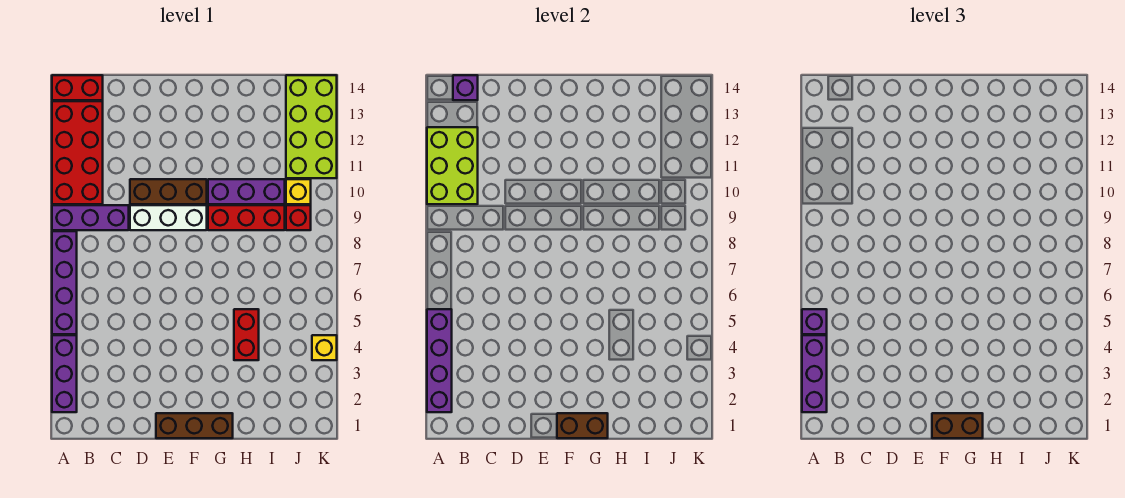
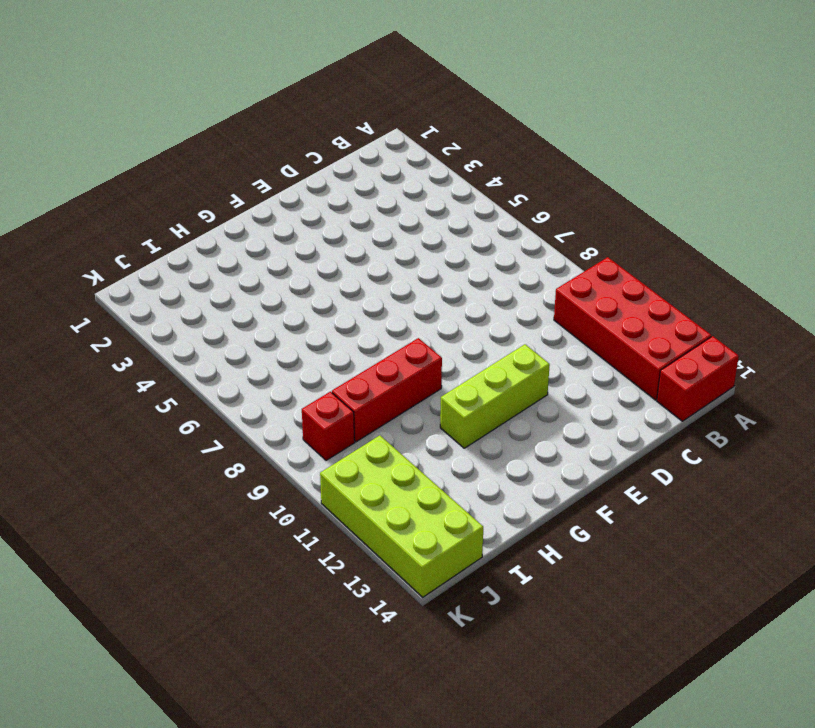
lime 1x3 brick [440,344,550,448] -> none
none -> purple 1x3 brick [52,335,77,412]
none -> purple 1x4 brick [52,231,77,334]
none -> purple 1x3 brick [52,205,129,230]

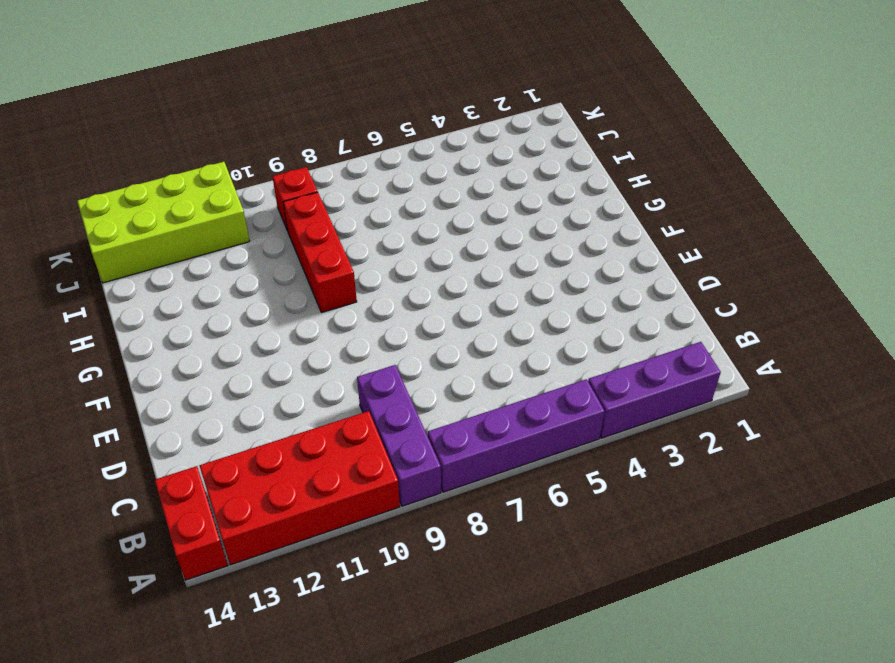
none -> white 1x3 brick [130,205,207,230]
none -> brown 1x3 brick [130,179,207,204]
none -> brown 1x3 brick [156,413,233,438]

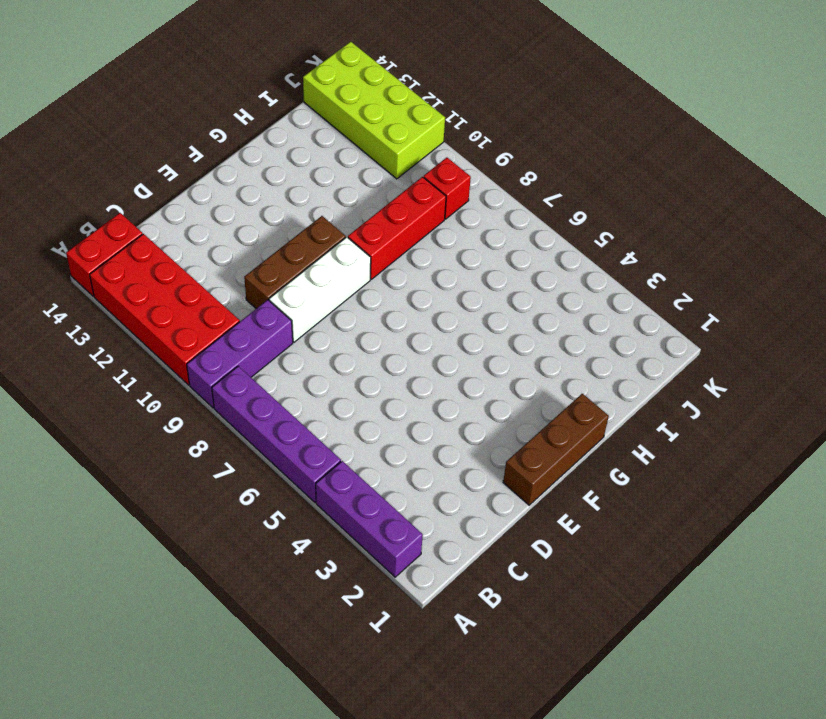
none -> purple 1x3 brick [208,179,285,204]
none -> red 1x2 brick [234,309,259,360]
none -> yellow 1x1 brick [286,179,311,204]

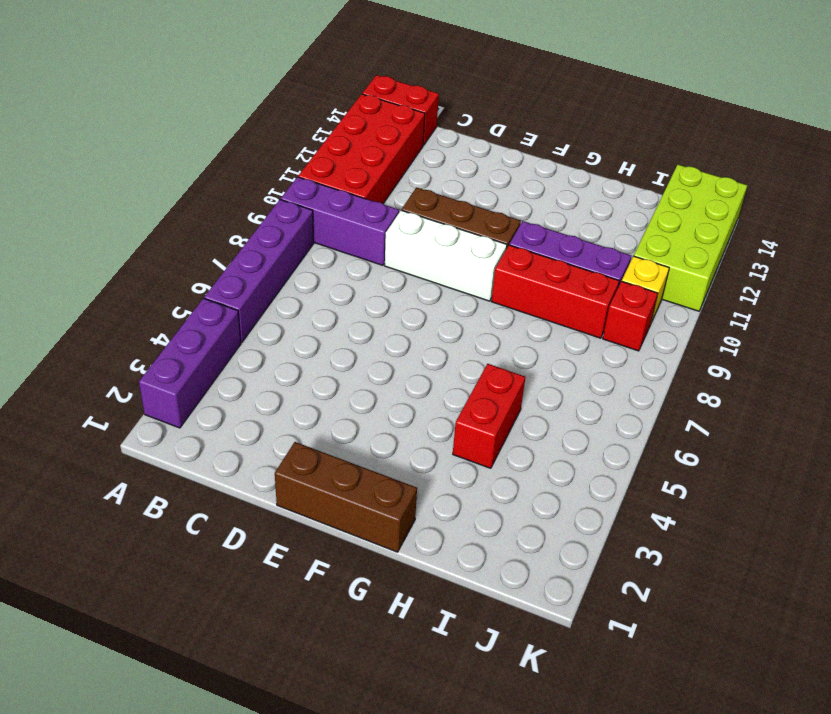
none -> yellow 1x1 brick [312,335,337,360]
none -> purple 1x4 brick [427,309,452,412]
none -> lime 2x3 brick [427,127,478,204]

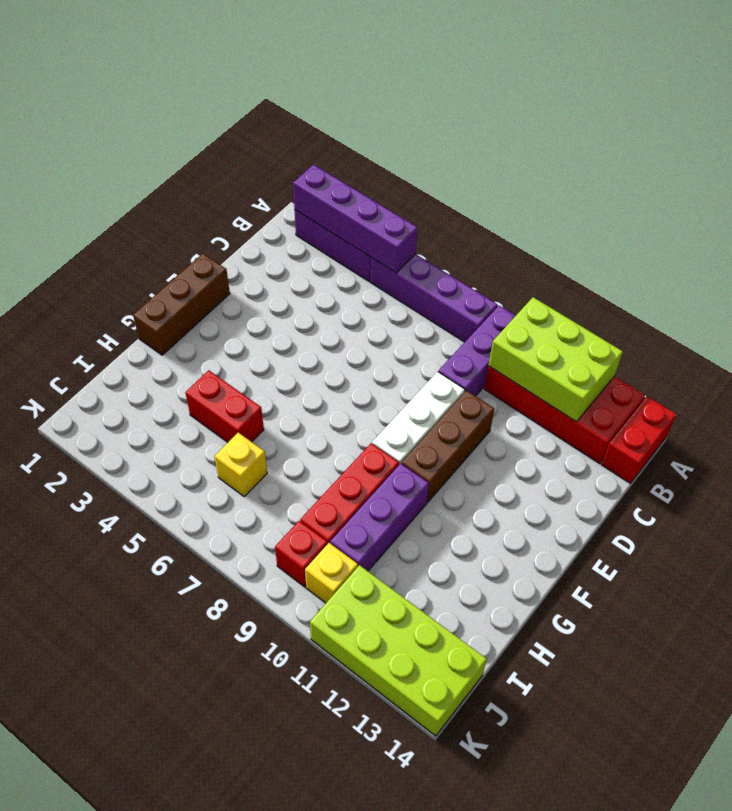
yellow 1x1 brick [215,433,267,496] -> yellow 1x1 brick moved to [312,335,337,360]
none -> purple 1x1 brick [453,75,478,100]
none -> brown 1x2 brick [557,413,608,438]
none -> purple 1x3 brick [802,335,827,412]

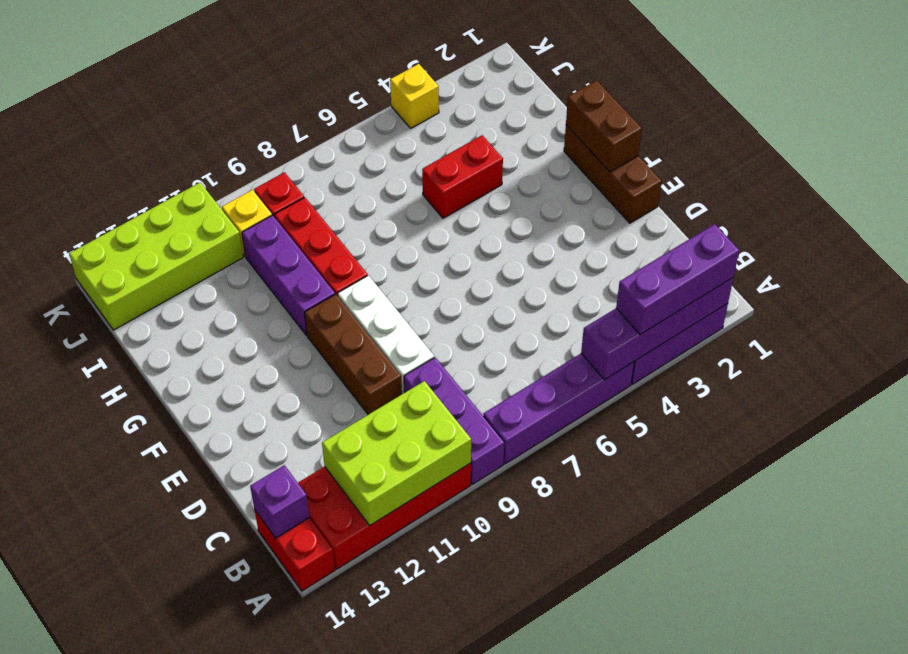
none -> purple 1x1 brick [802,309,827,334]
none -> brown 1x2 brick [932,413,983,438]

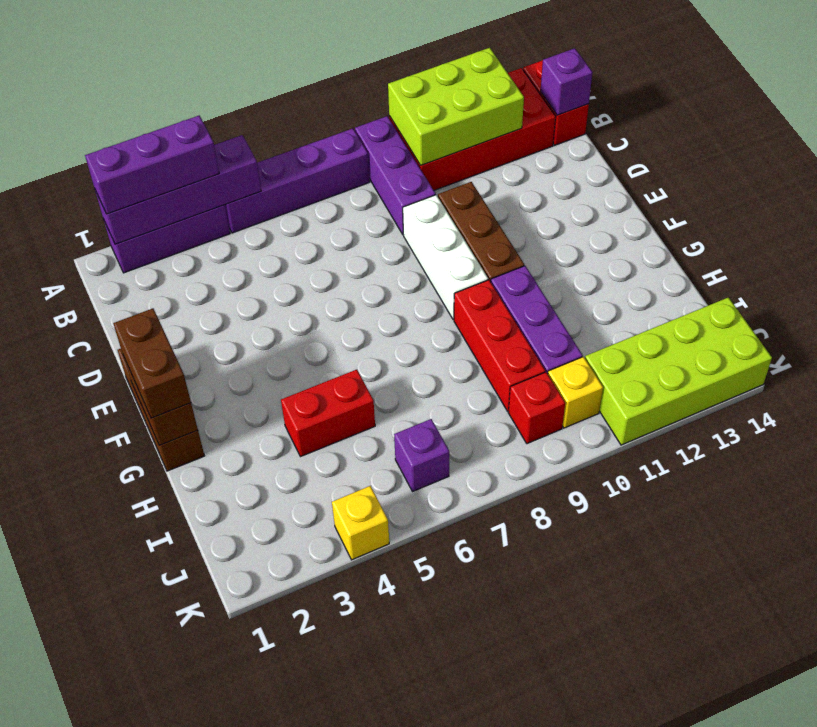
purple 1x1 brick [394,419,449,492] -> purple 1x1 brick moved to [802,309,827,334]

